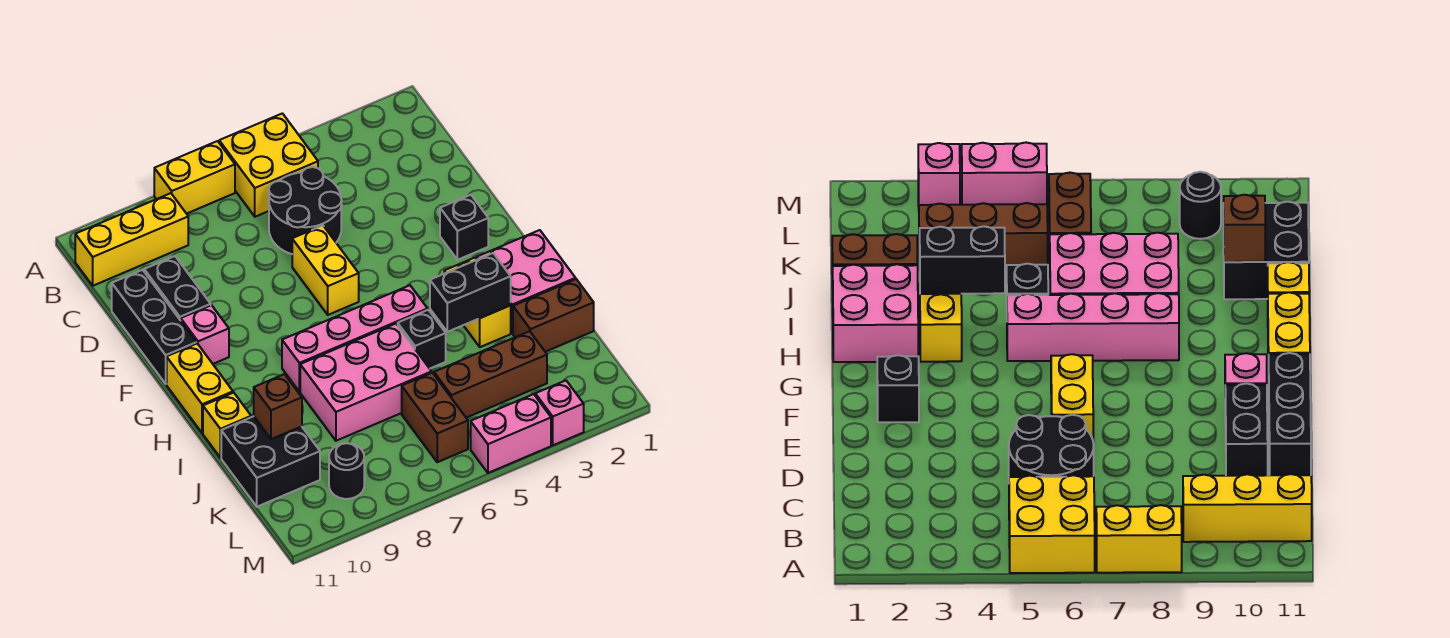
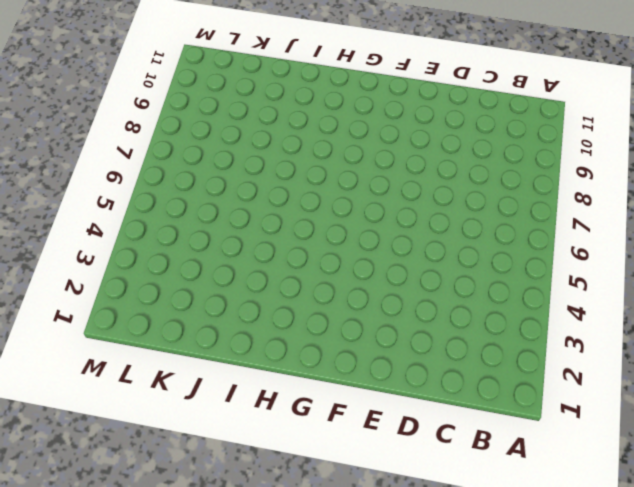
none -> yellow 2x2 brick [219,113,318,217]
none -> yellow 1x2 brick [154,141,235,214]
none -> yellow 1x3 brick [75,193,188,286]

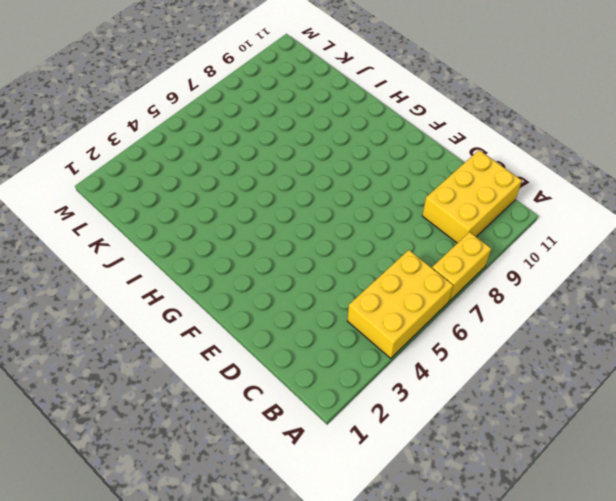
yellow 2x3 brick [348,250,453,358] -> yellow 2x2 brick [219,113,318,217]
yellow 2x3 brick [422,150,522,243] -> yellow 1x3 brick [75,193,188,286]
none -> black 2x2 round brick [269,167,342,254]
none -> black 1x2 brick [144,256,211,321]
none -> black 1x3 brick [112,270,197,384]

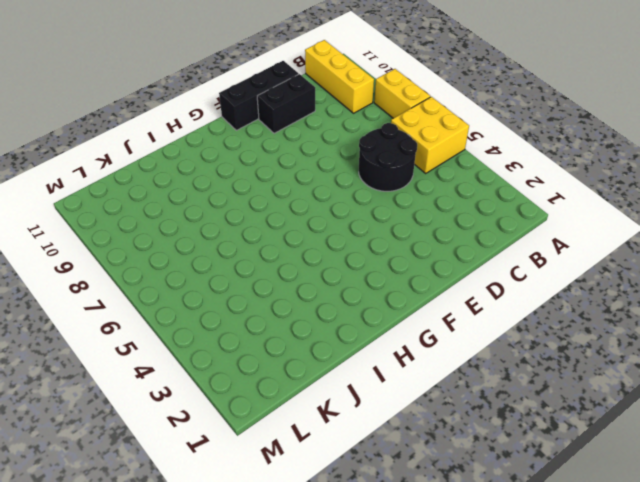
none -> yellow 1x2 brick [292,225,359,315]
none -> black 1x1 brick [440,195,488,260]
none -> pink 1x1 brick [181,305,229,364]

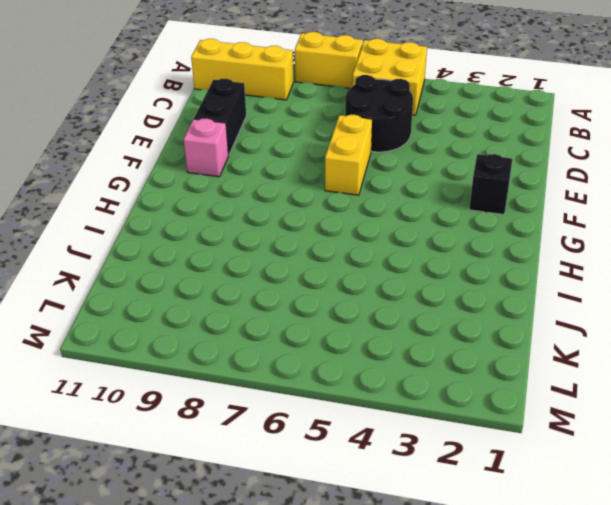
none -> black 1x3 brick [112,270,197,384]
none -> yellow 1x2 brick [167,344,233,433]
none -> pink 2x2 brick [477,230,576,333]

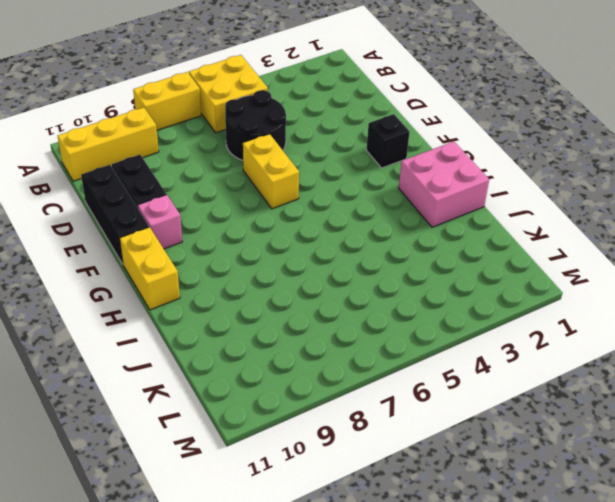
none -> yellow 1x2 brick [444,258,511,347]
none -> pink 1x4 brick [282,285,428,392]
none -> black 1x1 brick [398,310,446,369]

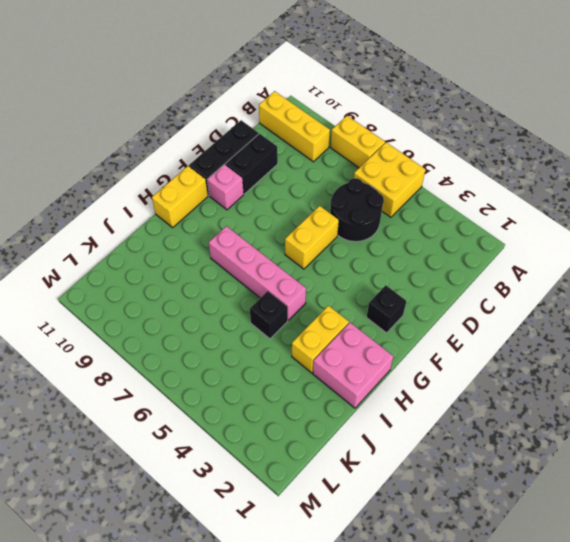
none -> pink 2x3 brick [300,324,432,441]
none -> yellow 1x1 brick [203,393,251,458]
none -> brown 1x2 brick [513,279,594,352]

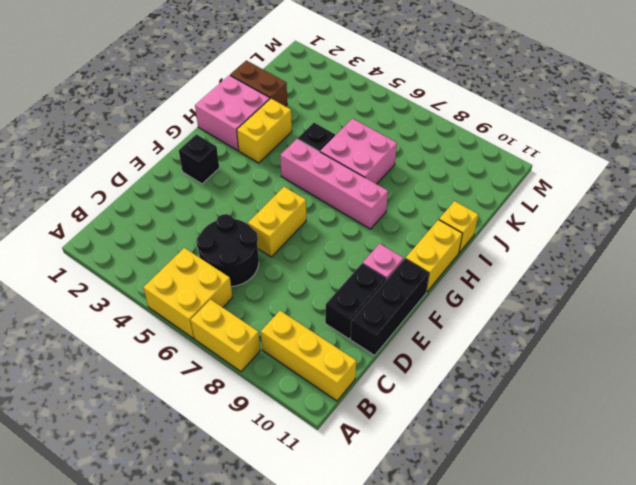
pink 2x2 brick [320,119,397,184] -> pink 2x3 brick [300,324,432,441]
none -> black 2x2 brick [221,416,320,507]
none -> brown 1x3 brick [434,331,547,418]
none -> brown 1x2 brick [402,373,468,462]

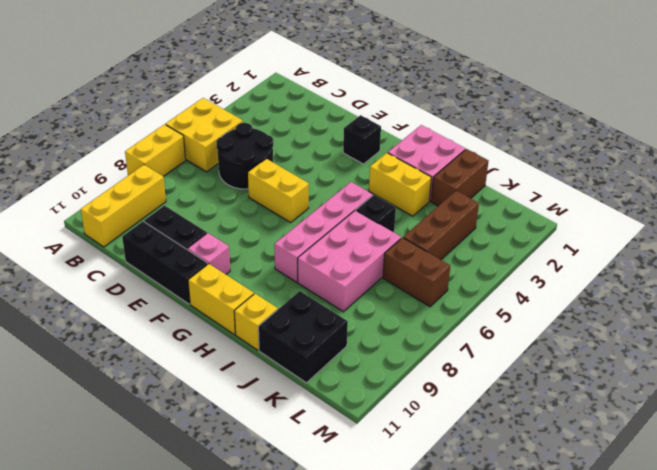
none -> black 1x1 round brick [329,443,364,499]
none -> pink 1x1 brick [535,381,584,445]
none -> pink 1x2 brick [471,394,551,473]

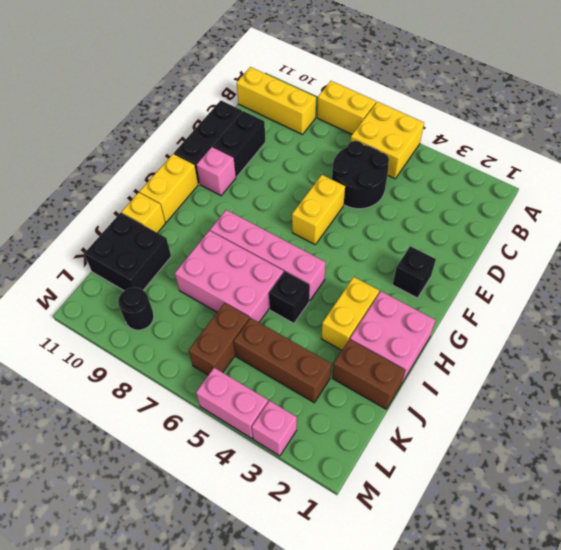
none -> black 1x2 brick [430,253,511,332]
none -> brown 1x1 brick [254,374,302,439]

